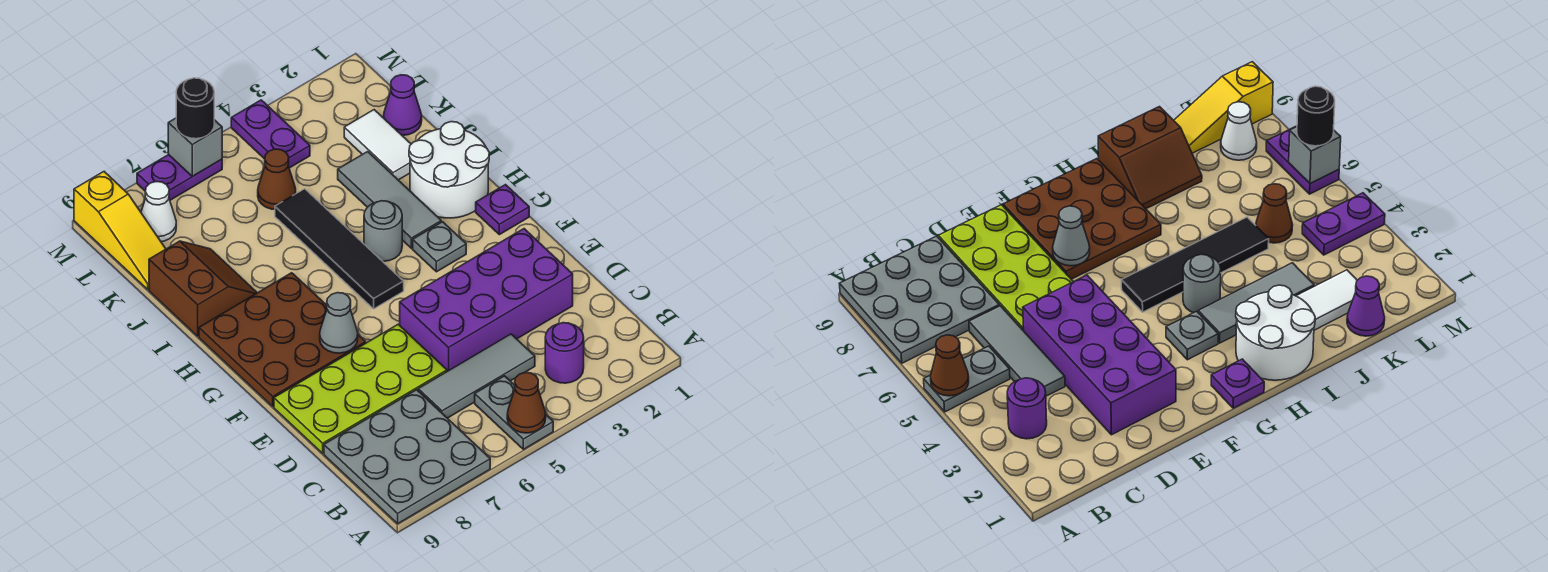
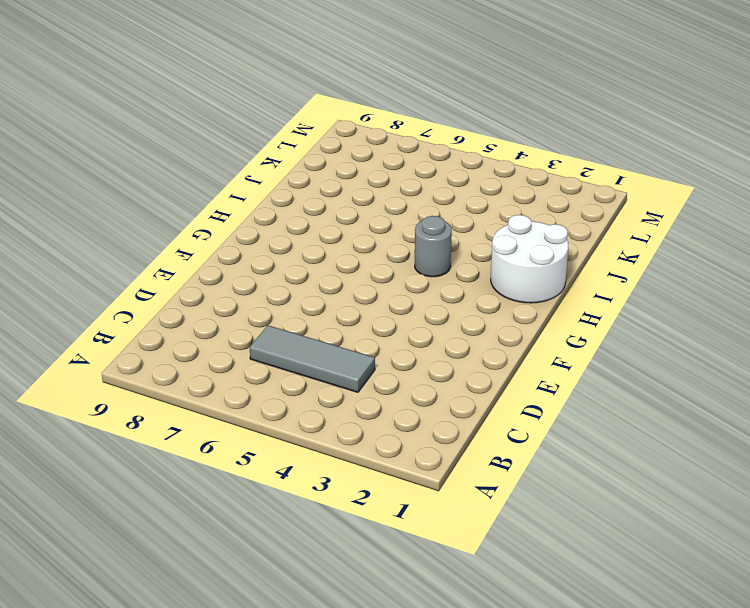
none -> grey 1x2 plate [475,376,553,449]
none -> grey 3x3 plate [324,390,490,524]
none -> purple 1x1 round brick [545,323,584,383]

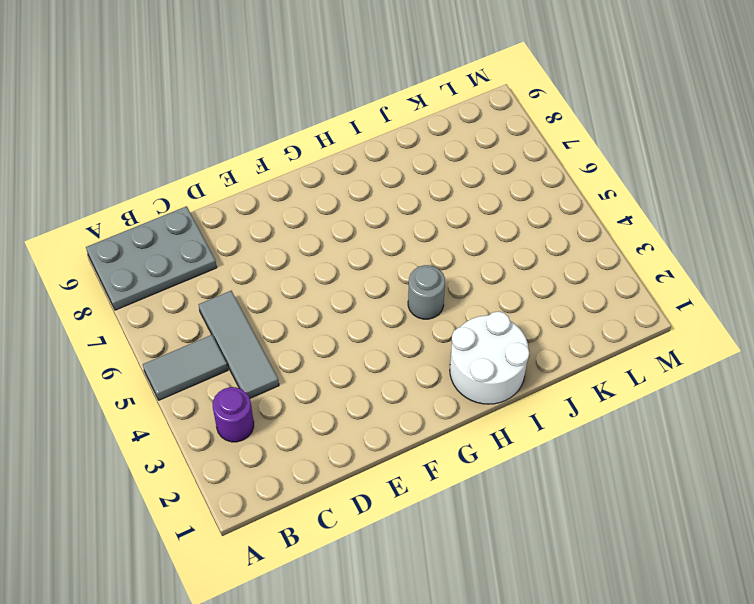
grey 1x2 tile [143,335,228,400] -> grey 1x2 plate [475,376,553,449]
grey 2x3 plate [86,206,217,310] -> grey 3x3 plate [324,390,490,524]
none -> purple 2x4 brick [400,229,573,371]
none -> lime 2x4 plate [274,324,447,453]
none -> brown 3x3 plate [199,273,366,407]

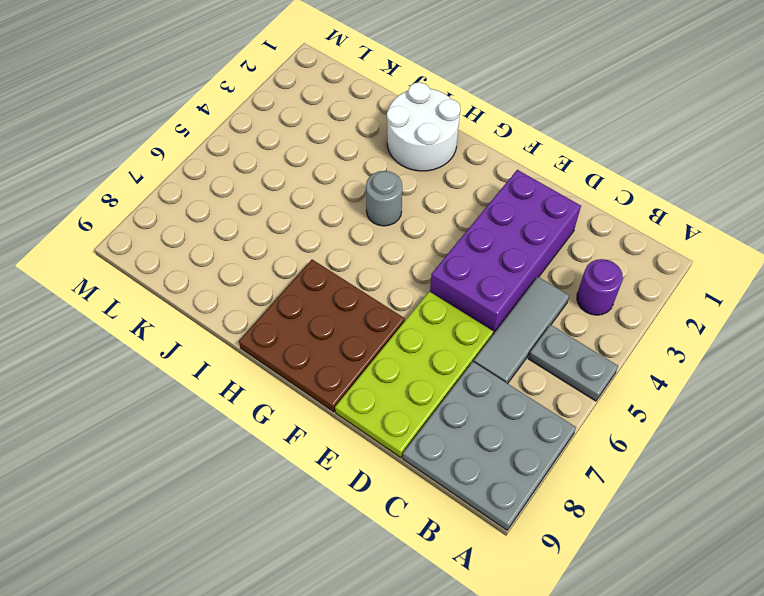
none -> purple 1x1 plate [476,185,529,235]
none -> grey 1x1 plate [413,222,466,272]
none -> black 1x4 tile [275,189,404,309]

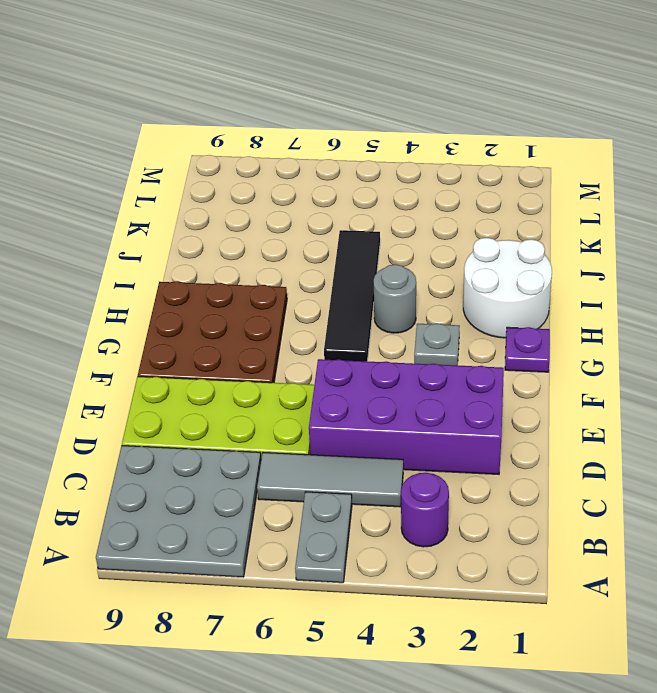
none -> grey 1x3 tile [338,152,441,248]
none -> brown 2x2 slope [149,241,257,336]
none -> white 1x2 tile [344,110,411,180]

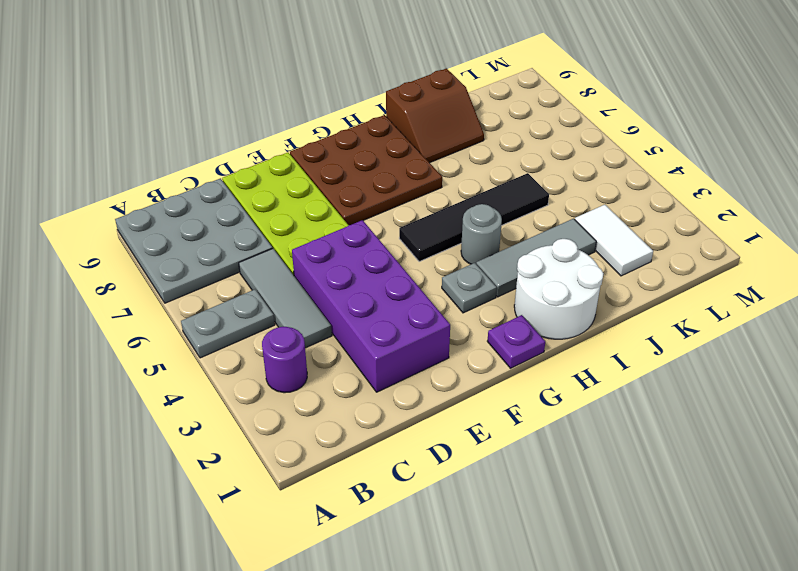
white 1x2 tile [575,205,653,276] -> white 1x2 tile turned to [344,110,411,180]
none -> purple 1x1 cone [383,75,422,135]
none -> brown 1x1 cone [258,149,296,210]
none -> yellow 1x3 slope [74,172,166,290]

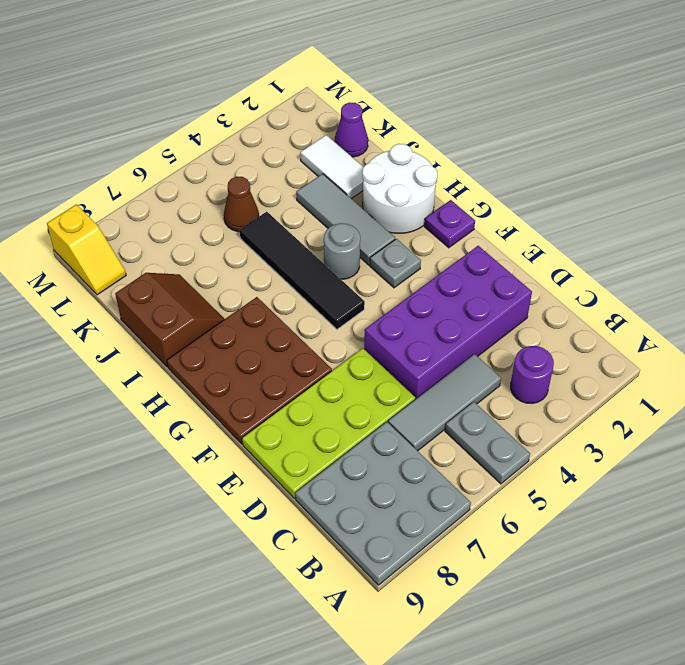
yellow 1x2 slope [47,204,126,295] -> yellow 1x3 slope [74,172,166,290]
none -> purple 1x2 plate [231,100,310,168]
none -> white 1x1 cone [141,182,176,242]
none -> purple 1x2 plate [137,155,222,200]

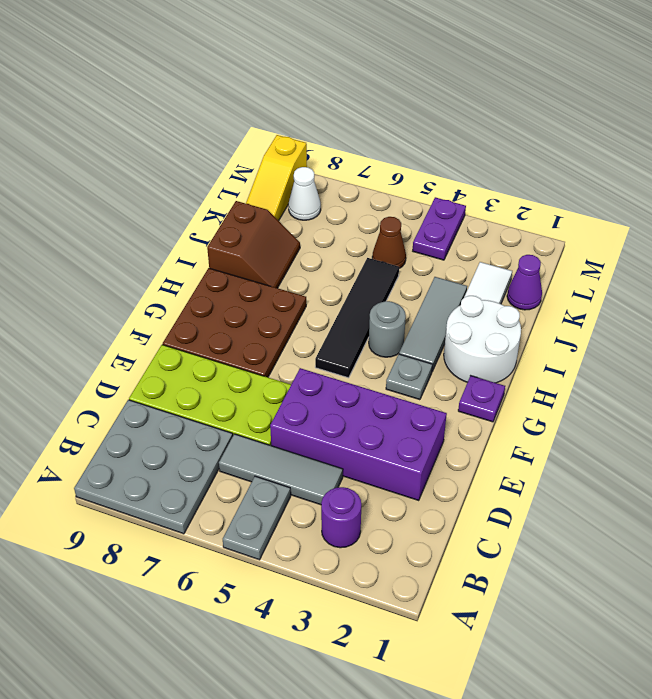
none -> purple 1x2 plate [137,155,222,200]
none -> brown 1x1 cone [507,373,546,433]
none -> grey 1x1 cone [320,293,358,353]

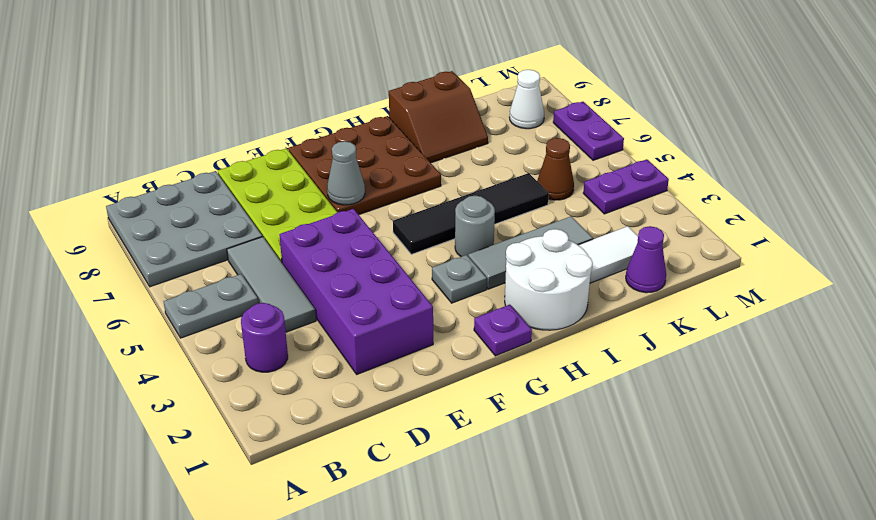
none -> yellow 1x3 slope [74,172,166,290]
none -> brown 1x1 cone [507,373,546,433]
none -> grey 1x1 brick [168,118,222,176]

